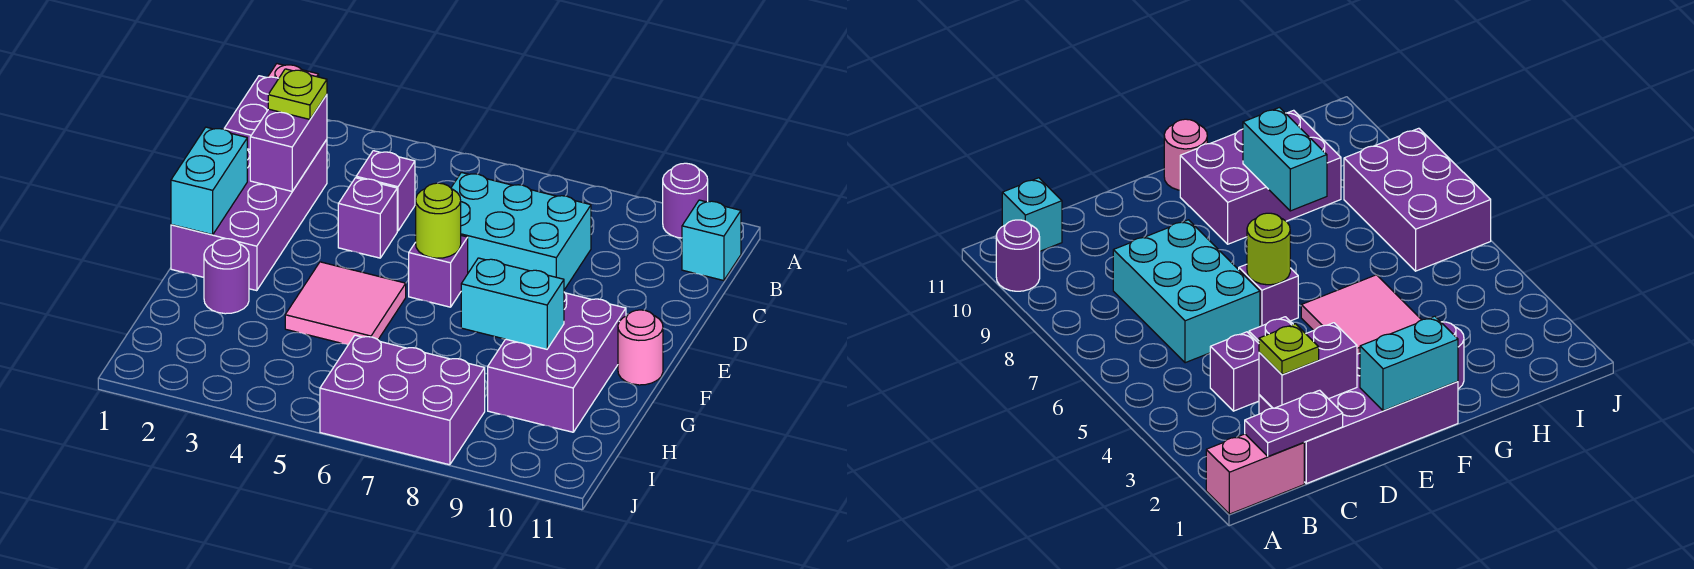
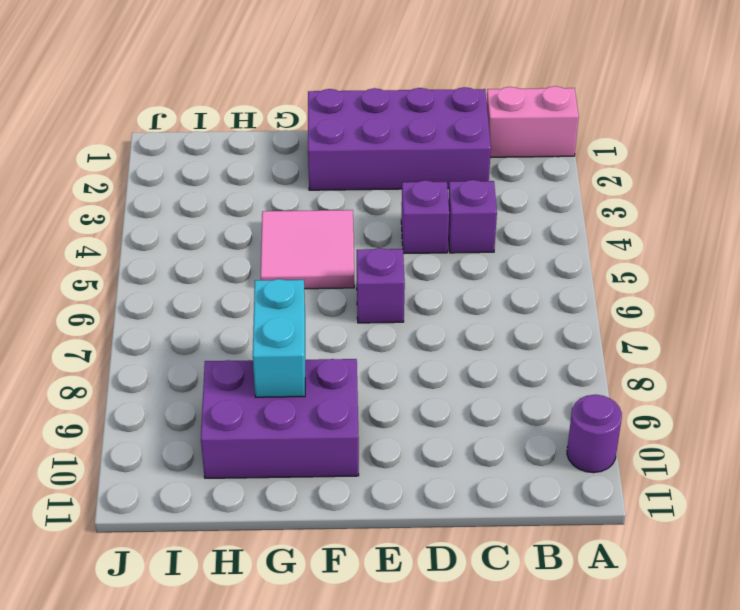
none -> cyan 1x1 brick [682,200,741,281]
none -> cyan 2x3 brick [451,172,591,290]
none -> pink 1x1 round brick [618,310,663,385]

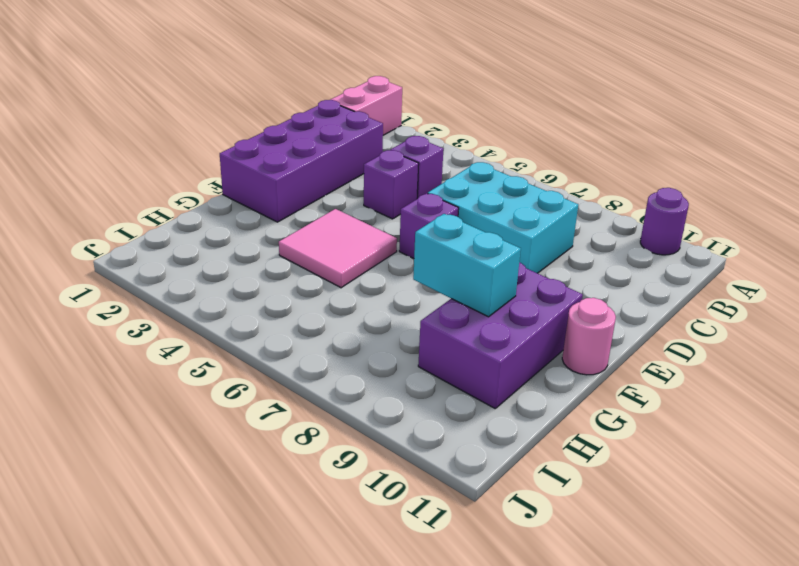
none -> cyan 1x1 brick [682,200,741,281]
none -> purple 1x1 round brick [204,239,249,314]
none -> purple 2x3 brick [320,335,485,465]

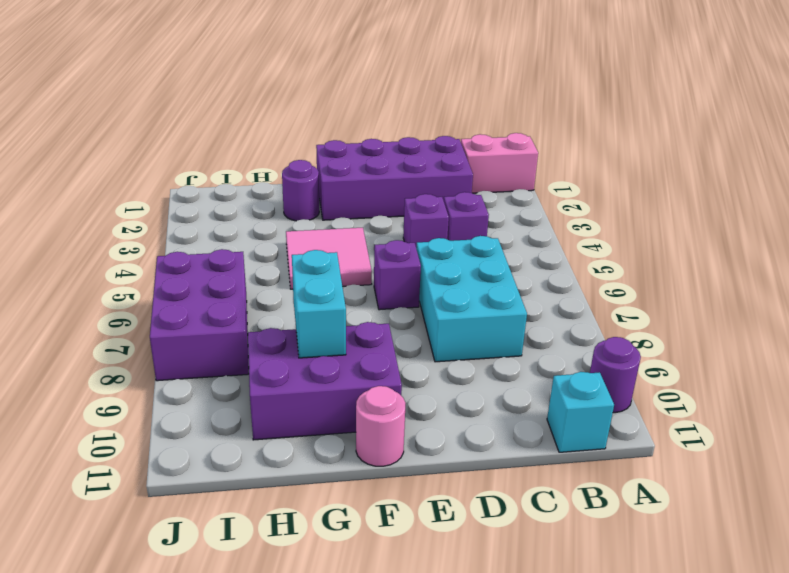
none -> purple 1x2 plate [224,76,279,149]
none -> purple 1x2 brick [250,95,327,191]
none -> cyan 1x2 brick [171,127,247,235]

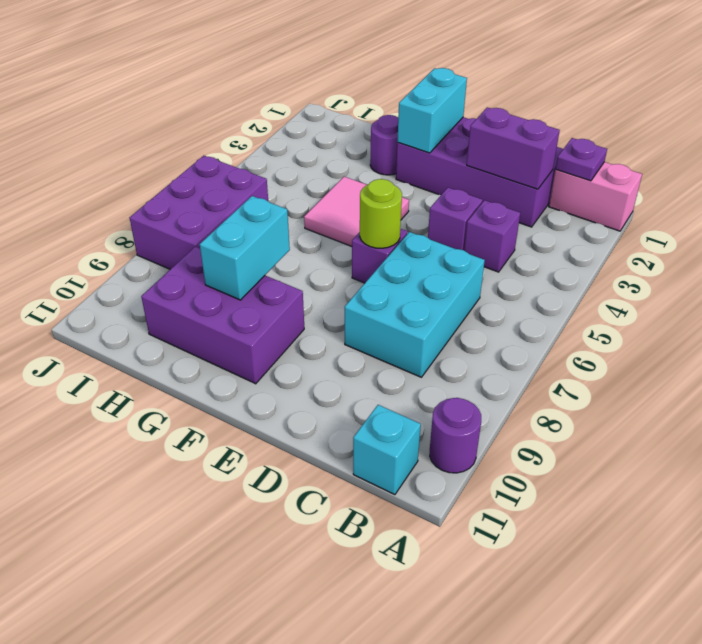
purple 1x1 plate [555,138,607,181] -> purple 1x2 plate [224,76,279,149]
cyan 1x2 brick [397,68,467,153] -> cyan 1x2 brick turned to [171,127,247,235]
none -> pink 1x1 round brick [618,310,663,385]
none -> lime 1x1 plate [268,69,327,119]

